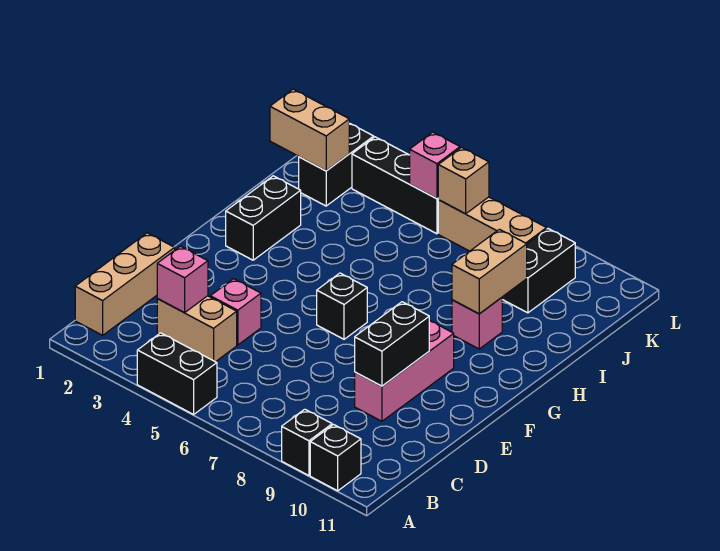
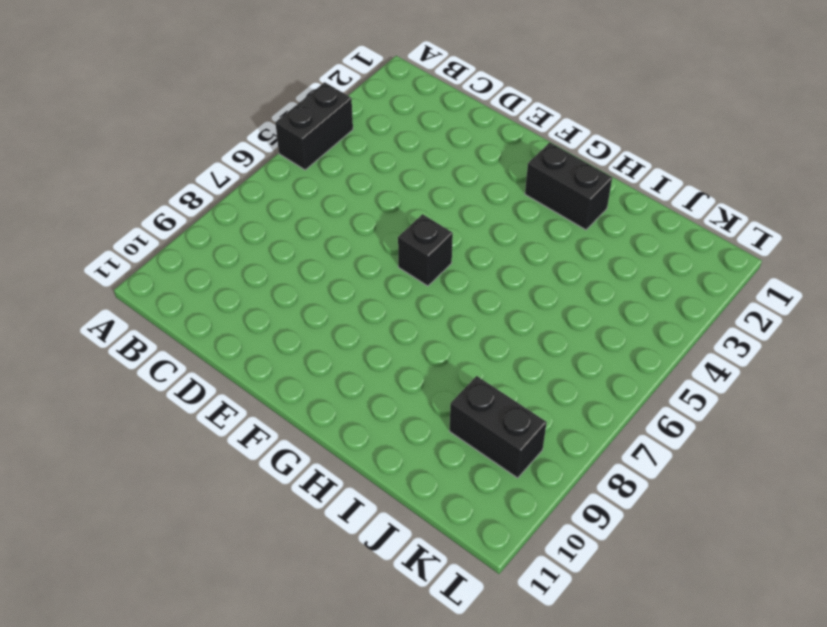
none -> black 1x1 brick [282,409,332,476]
none -> black 1x1 brick [310,425,361,491]
none -> tan 1x3 brick [75,233,175,335]

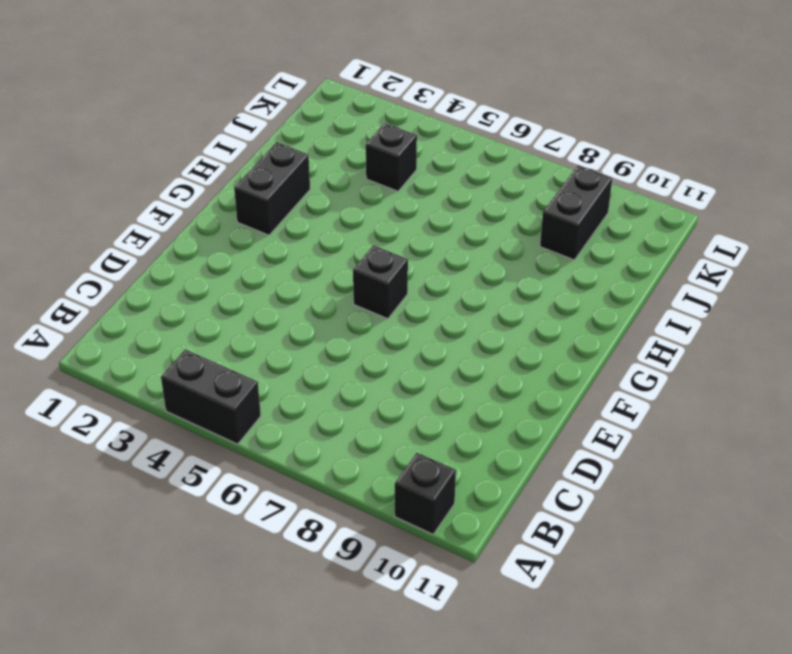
black 1x1 brick [366,123,417,191] -> black 1x1 brick moved to [282,409,332,476]
none -> tan 1x3 brick [75,233,175,335]
none -> tan 1x2 brick [157,296,237,362]
none -> pink 1x1 brick [210,279,261,345]

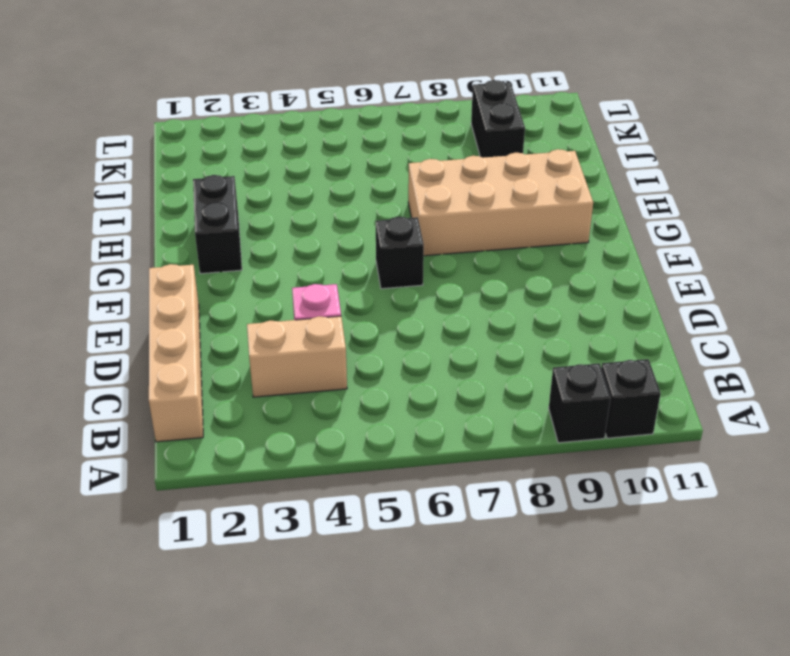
tan 1x4 brick [149,264,203,442] -> tan 1x3 brick [75,233,175,335]
tan 2x4 brick [408,149,593,256] -> pink 1x1 brick [452,298,502,349]
none -> black 1x2 brick [137,333,217,414]
none -> pink 1x3 brick [355,320,454,421]
none -> black 1x2 brick [299,123,374,206]

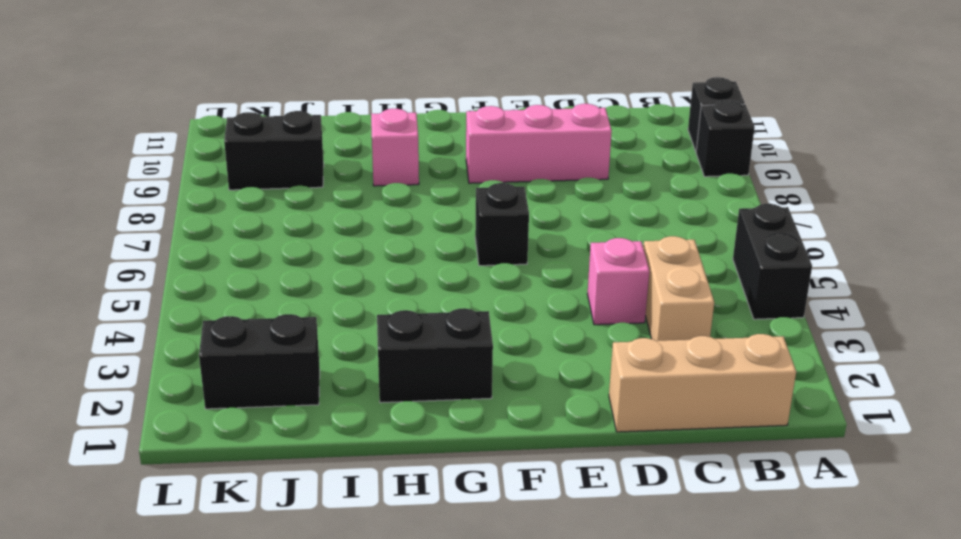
none -> black 1x3 brick [352,137,439,234]
none -> tan 1x3 brick [438,197,547,251]
none -> pink 1x1 brick [157,246,208,313]

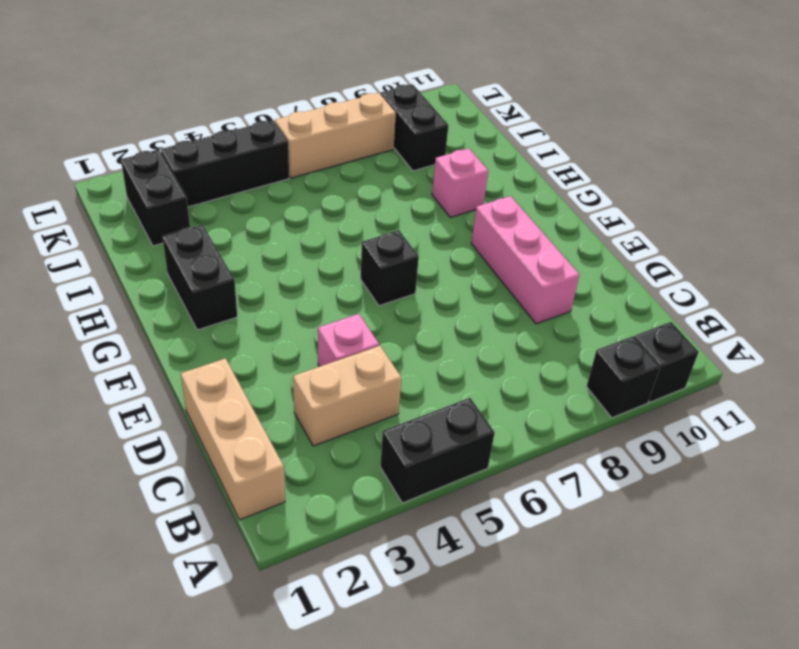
none -> pink 1x1 brick [157,246,208,313]
none -> black 1x2 brick [355,302,429,386]
none -> tan 1x2 brick [452,229,527,314]

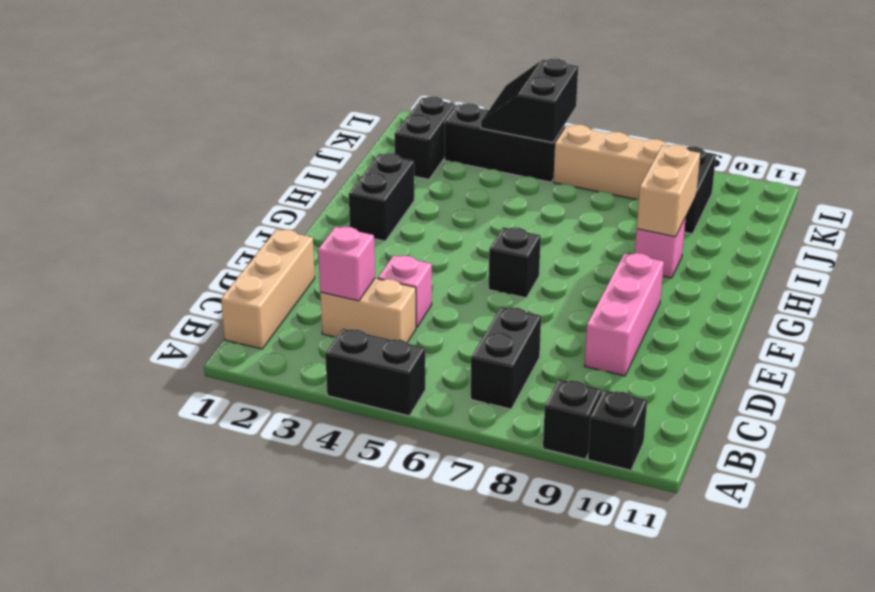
black 1x2 brick [471,307,541,409] -> black 1x2 brick moved to [355,302,429,386]
black 2x2 slope [481,59,578,142] -> pink 1x1 brick [410,132,460,199]
none -> tan 1x2 brick [270,89,349,171]
none -> tan 1x1 brick [438,147,489,214]

